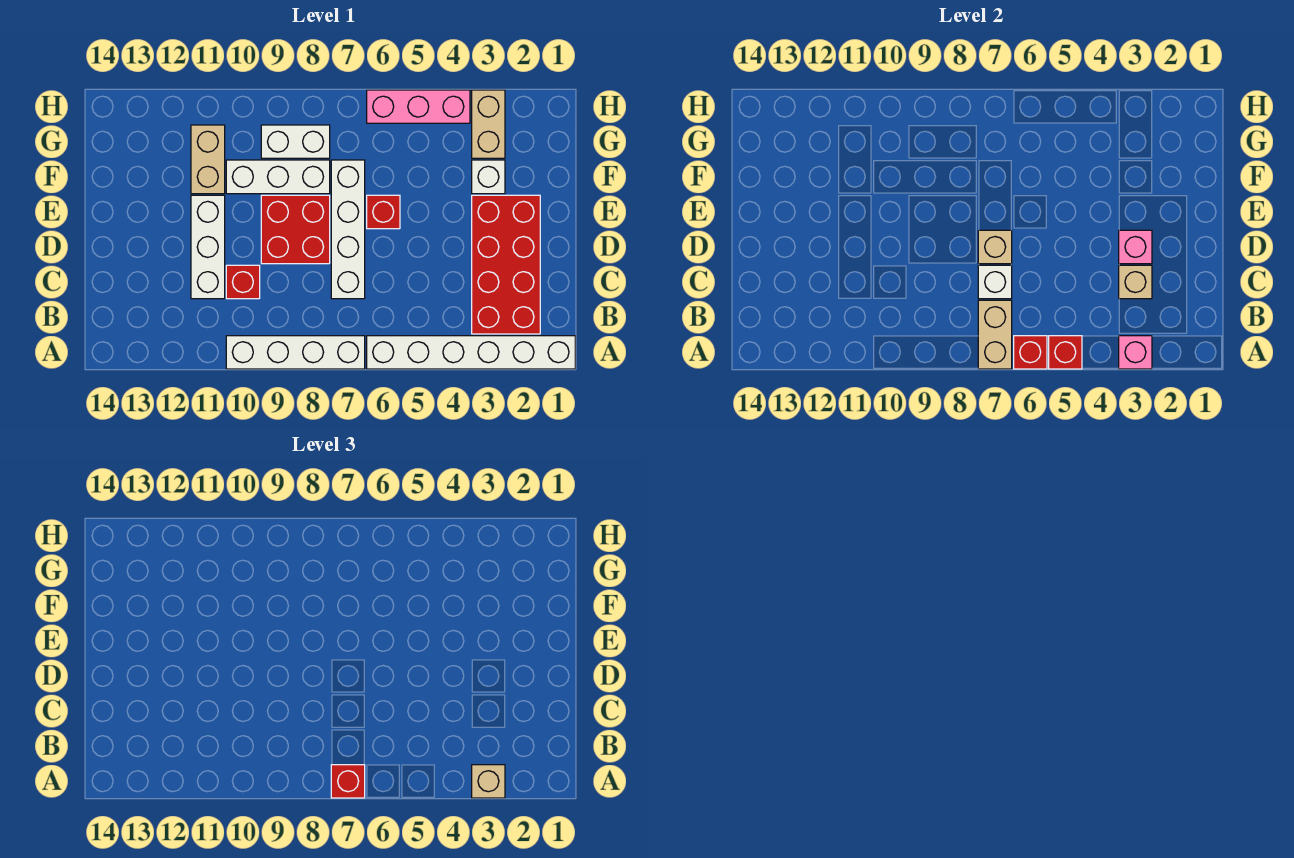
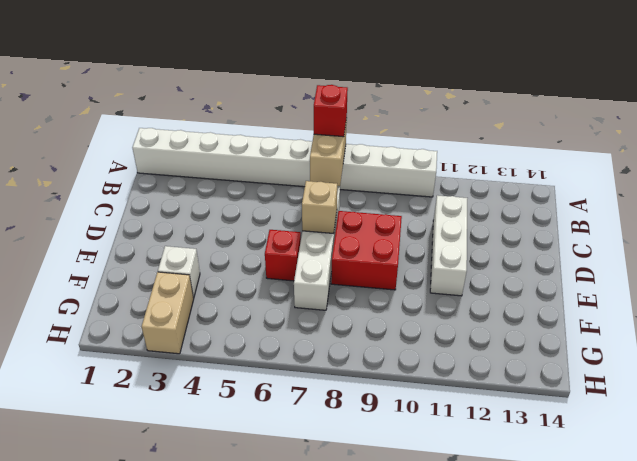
none -> red 2x4 brick [472,195,540,334]
none -> red 1x1 brick [226,265,260,299]
none -> white 1x3 brick [226,160,330,194]

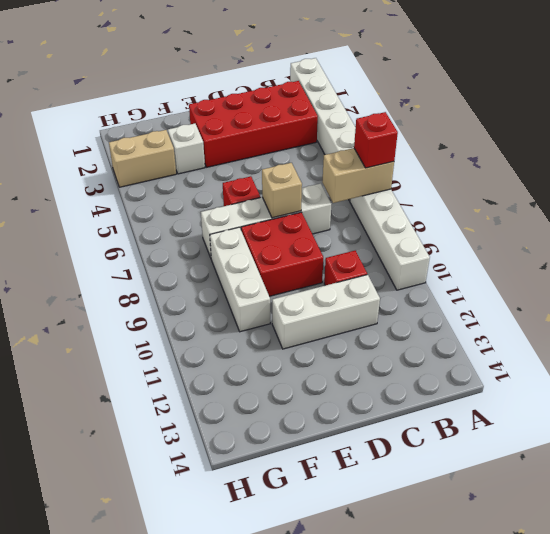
none -> tan 1x2 brick [191,125,225,194]
none -> white 1x2 brick [261,125,330,158]
none -> pink 1x3 brick [367,90,470,123]

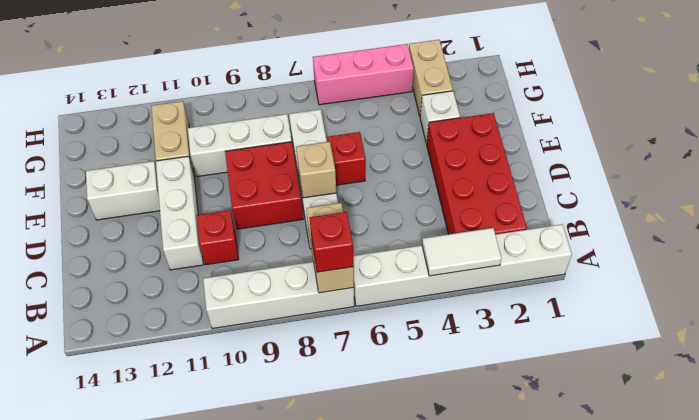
white 1x2 tile [422,228,502,276] -> pink 1x1 brick [1119,336,1152,369]
white 1x2 brick [86,161,160,220] -> white 1x2 brick moved to [261,125,330,158]
none -> red 1x1 brick [1049,336,1082,369]
none -> red 1x1 brick [1014,336,1047,369]
none -> tan 1x1 brick [1119,265,1152,299]

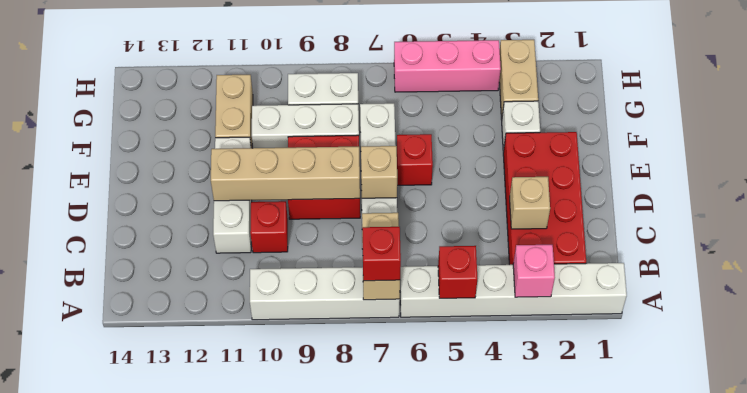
tan 1x4 brick [211,147,360,201] -> none
none -> red 1x1 brick [1014,336,1047,369]
none -> white 1x1 brick [978,265,1012,299]
none -> pink 1x1 brick [1119,230,1152,264]

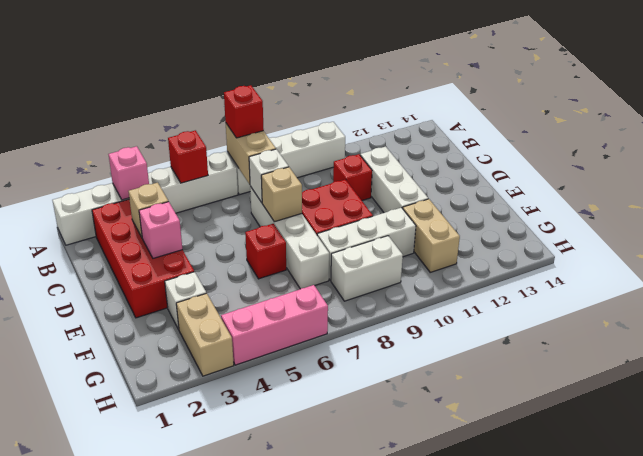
none -> red 1x1 brick [1014,336,1047,369]
none -> tan 1x1 brick [472,765,505,798]

